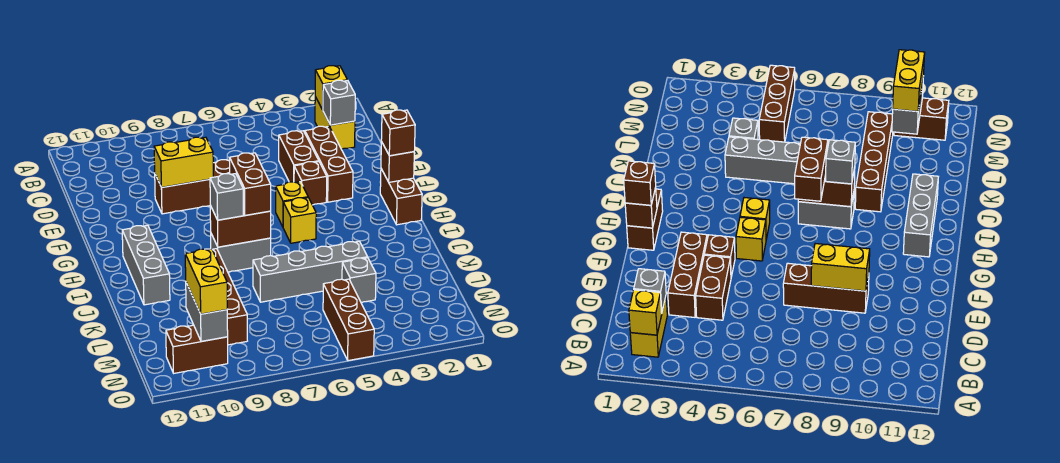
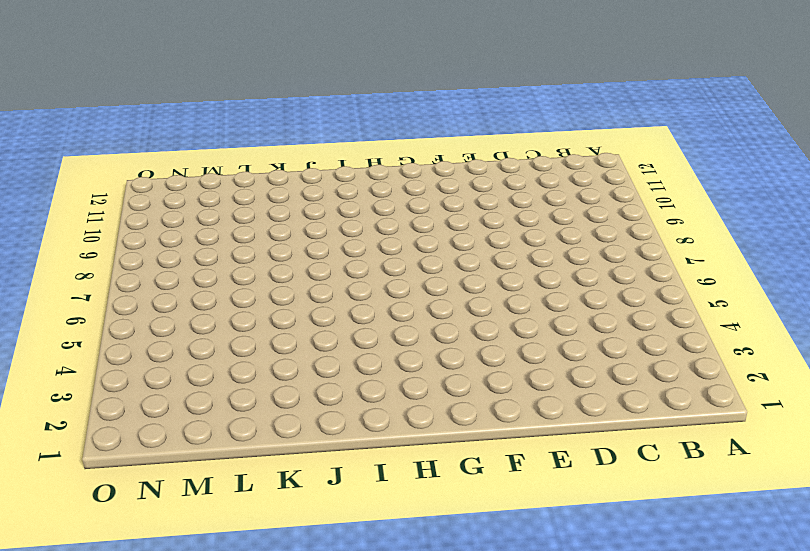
none -> yellow 1x2 brick [315,97,355,149]
none -> brown 1x3 brick [305,126,353,202]
none -> brown 1x2 brick [279,131,319,182]

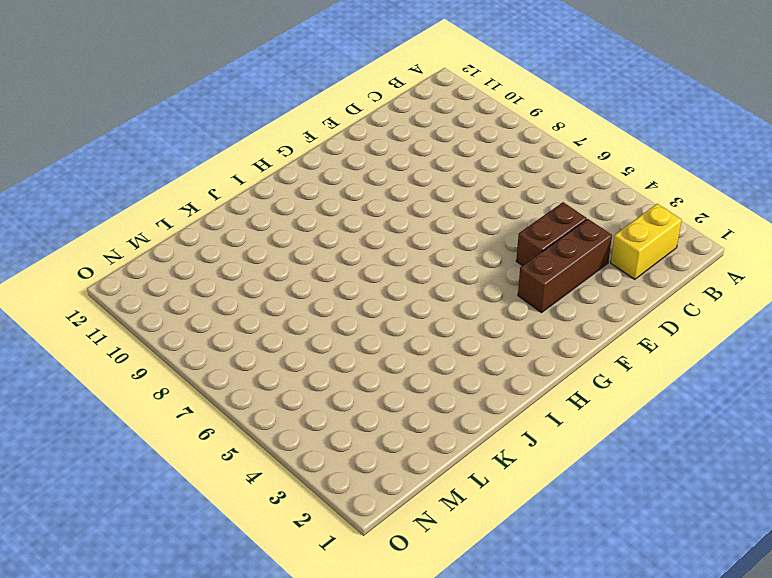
none -> brown 1x3 brick [155,160,230,214]
none -> brown 1x1 brick [294,162,327,205]
none -> brown 1x2 brick [380,169,422,225]

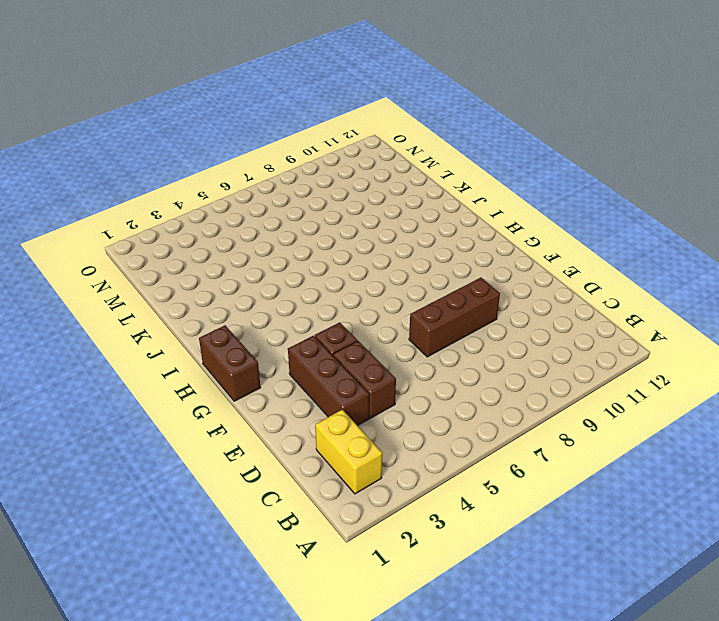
none -> yellow 1x1 brick [276,182,308,227]
none -> yellow 1x1 brick [283,198,316,243]
none -> grey 1x3 brick [122,225,170,305]

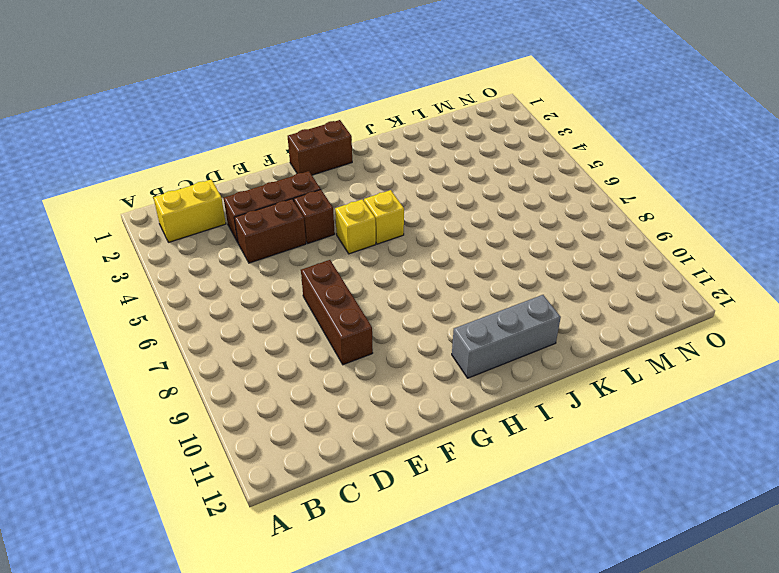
none -> grey 1x2 brick [211,234,271,272]
none -> brown 1x4 brick [205,249,247,345]
none -> grey 1x4 brick [253,241,368,302]

